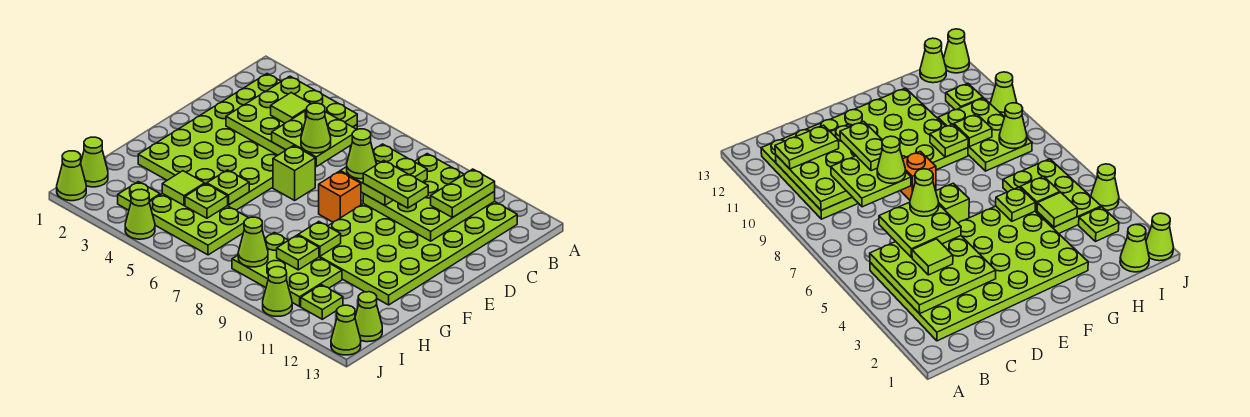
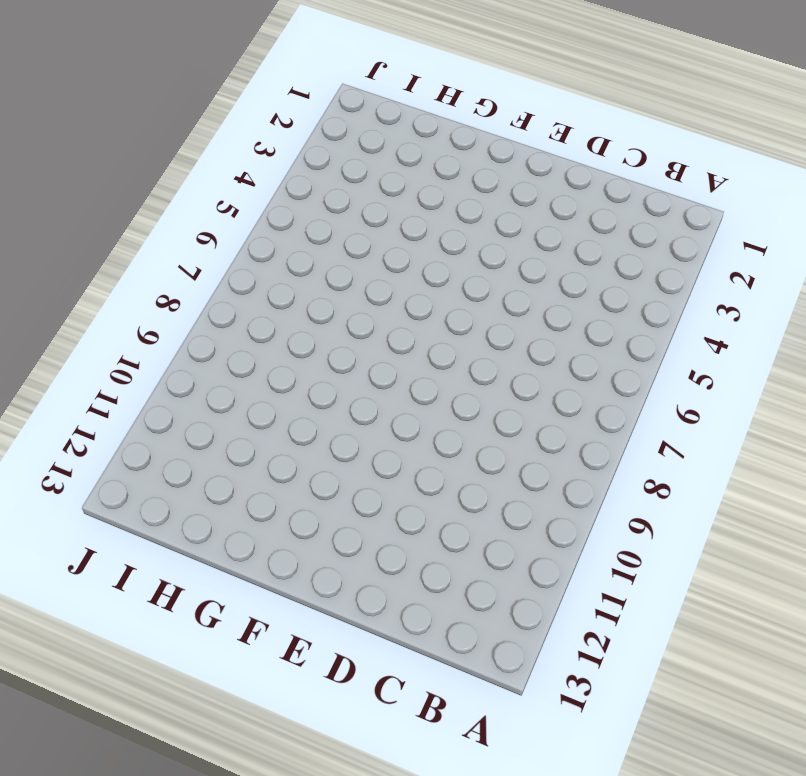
none -> lime 4x6 plate [138,74,357,210]
none -> lime 4x6 plate [319,201,517,305]
none -> lime 1x1 brick [273,146,315,200]

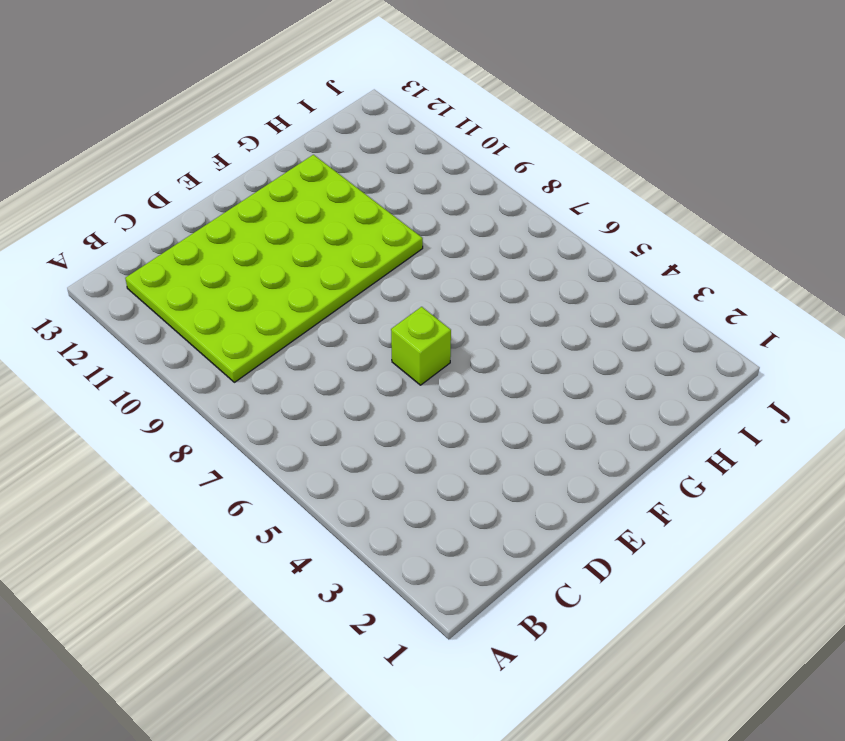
none -> lime 4x6 plate [138,74,357,210]
none -> orange 1x1 brick [319,171,361,222]
none -> lime 2x3 plate [149,194,248,255]

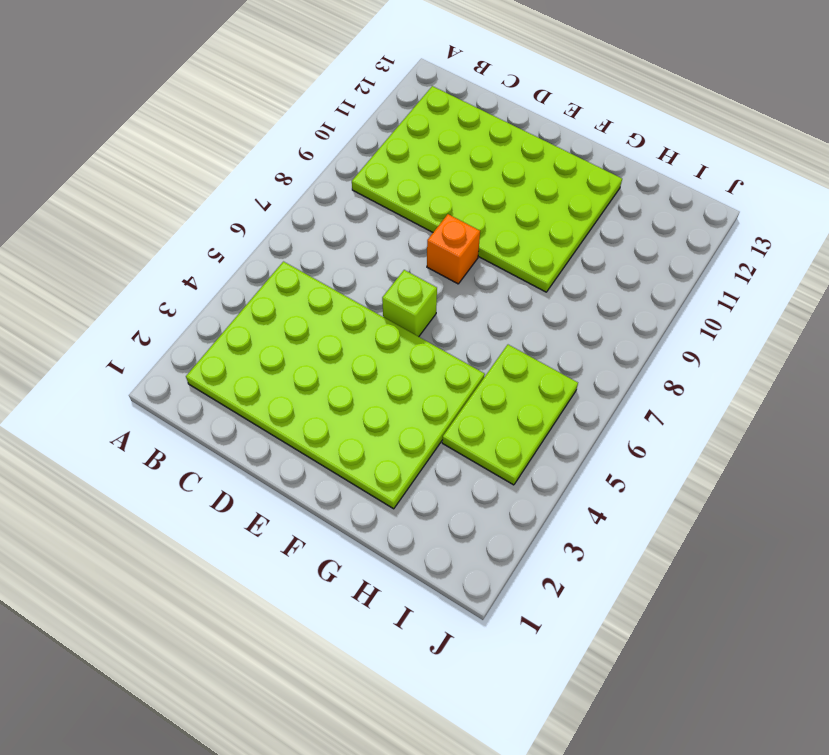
none -> lime 2x3 plate [232,232,342,306]
none -> lime 1x1 cone [81,137,108,187]
none -> lime 1x1 plate [118,182,160,210]

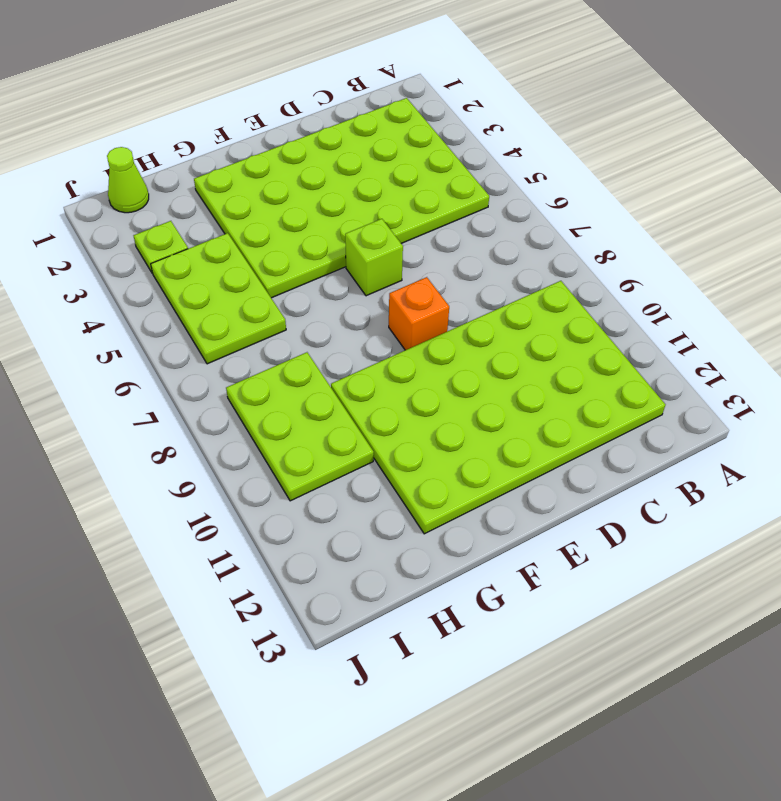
none -> lime 1x1 plate [301,285,343,319]
none -> lime 1x1 cone [355,292,382,342]
none -> lime 1x1 cone [57,151,86,201]

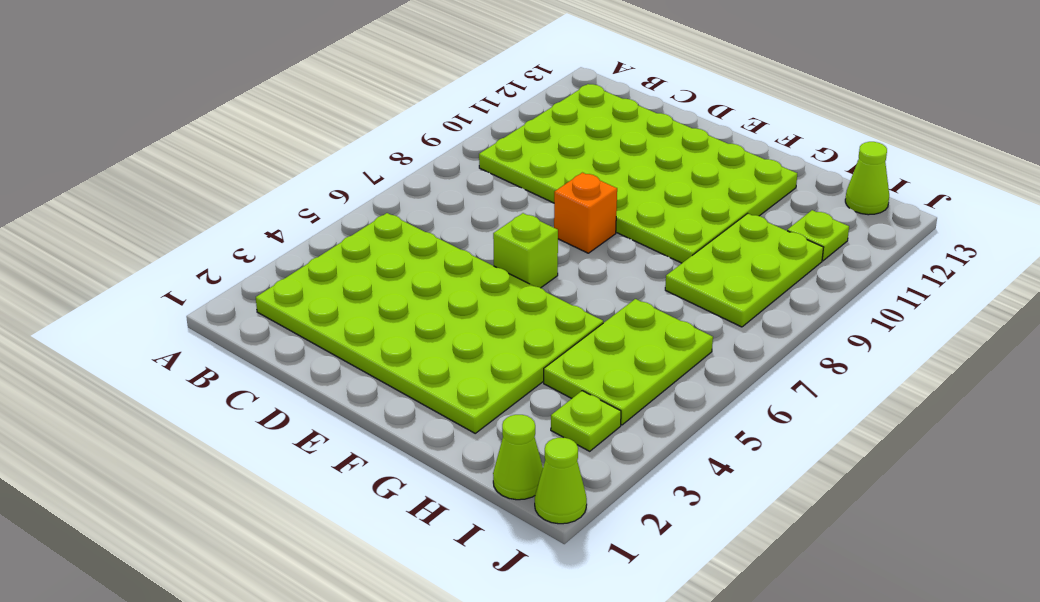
none -> lime 1x1 cone [125,189,155,239]
none -> lime 1x1 cone [263,267,292,316]
none -> lime 1x1 cone [331,305,361,355]

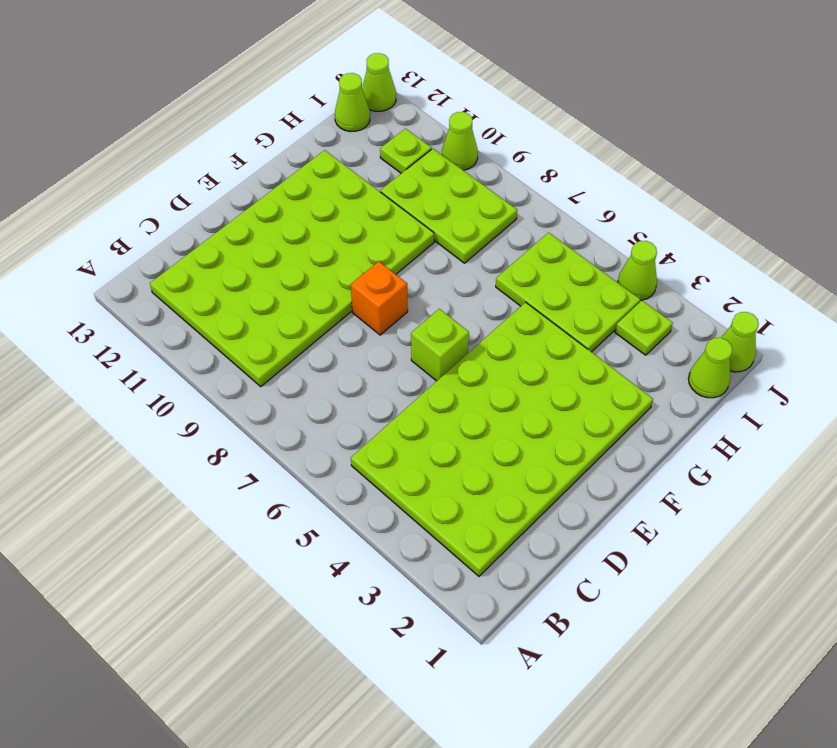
none -> lime 3x3 plate [226,76,357,155]
none -> lime 3x3 plate [363,154,495,241]
none -> lime 1x1 plate [207,170,249,205]

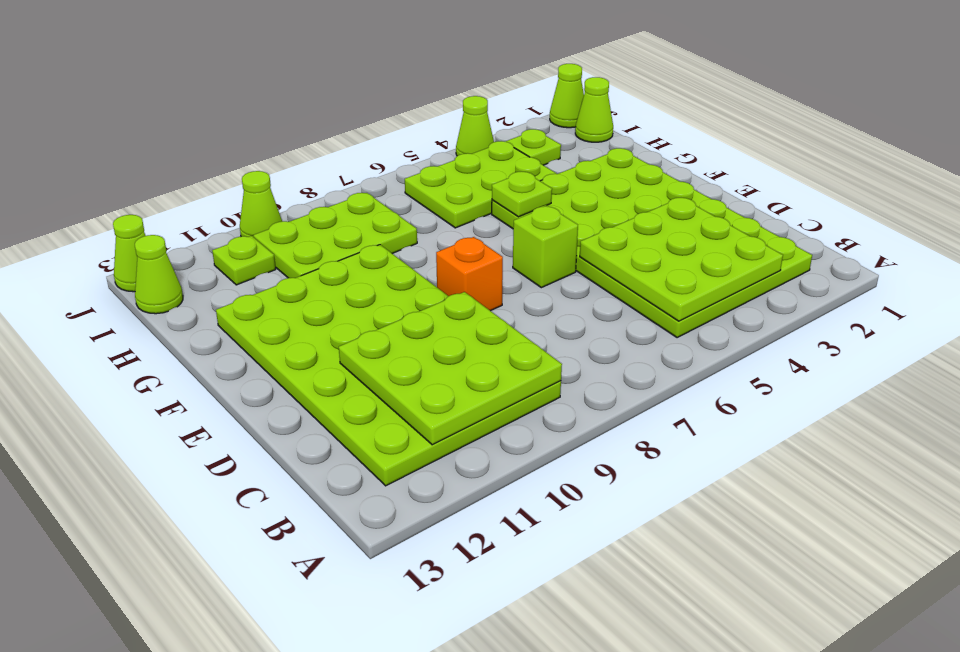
none -> lime 1x1 plate [298,222,341,256]
none -> lime 1x1 tile [162,171,205,205]
none -> lime 1x1 plate [185,184,228,218]

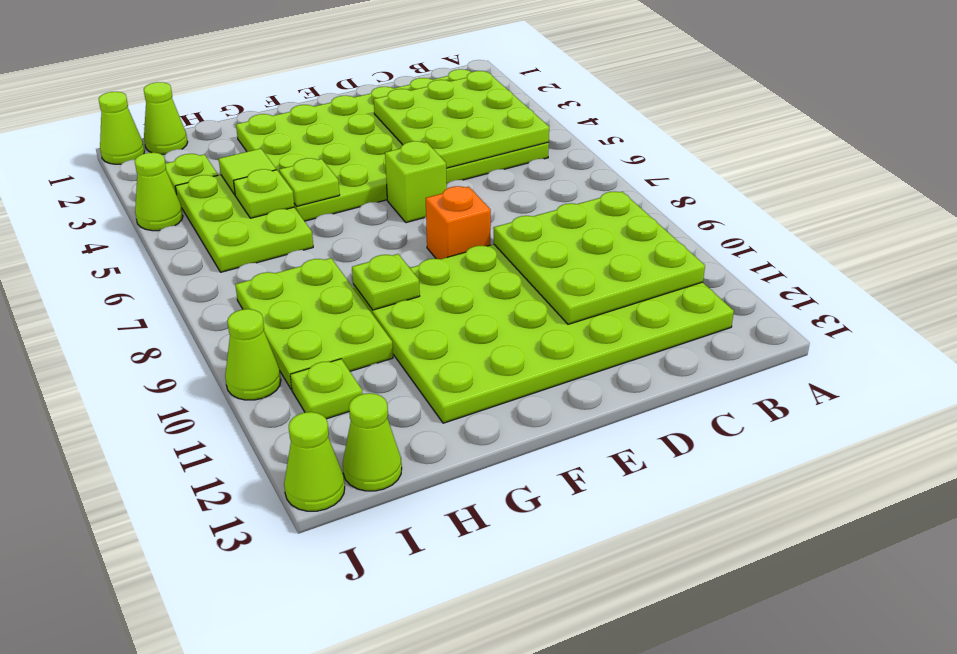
none -> lime 1x1 plate [277,235,319,270]
none -> lime 1x1 cone [238,217,268,267]
none -> lime 1x2 plate [431,169,495,218]

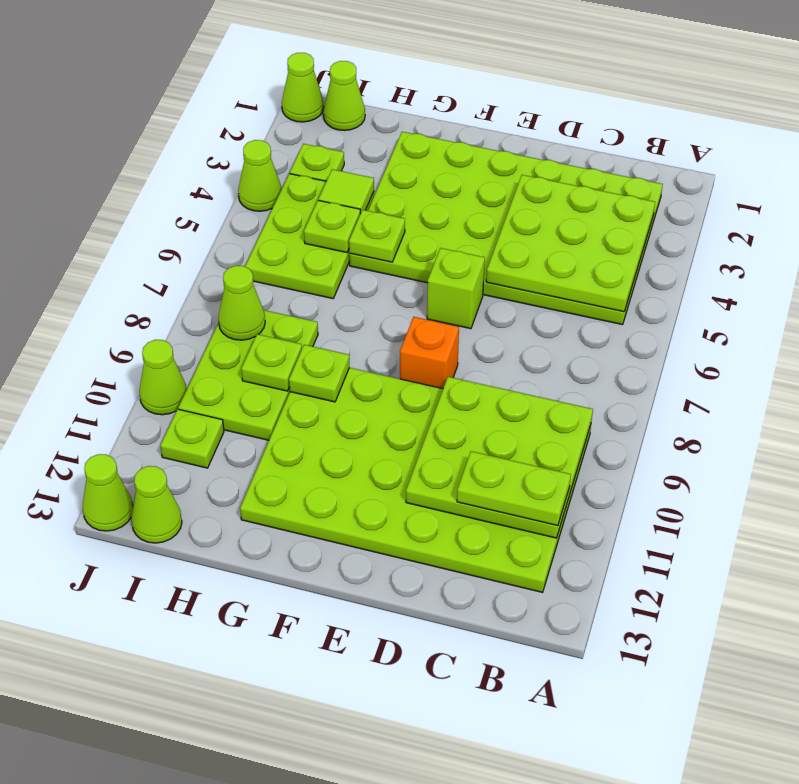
none -> lime 1x1 tile [271,93,311,123]
none -> lime 2x2 plate [272,110,357,167]
none -> lime 2x2 plate [340,144,427,205]

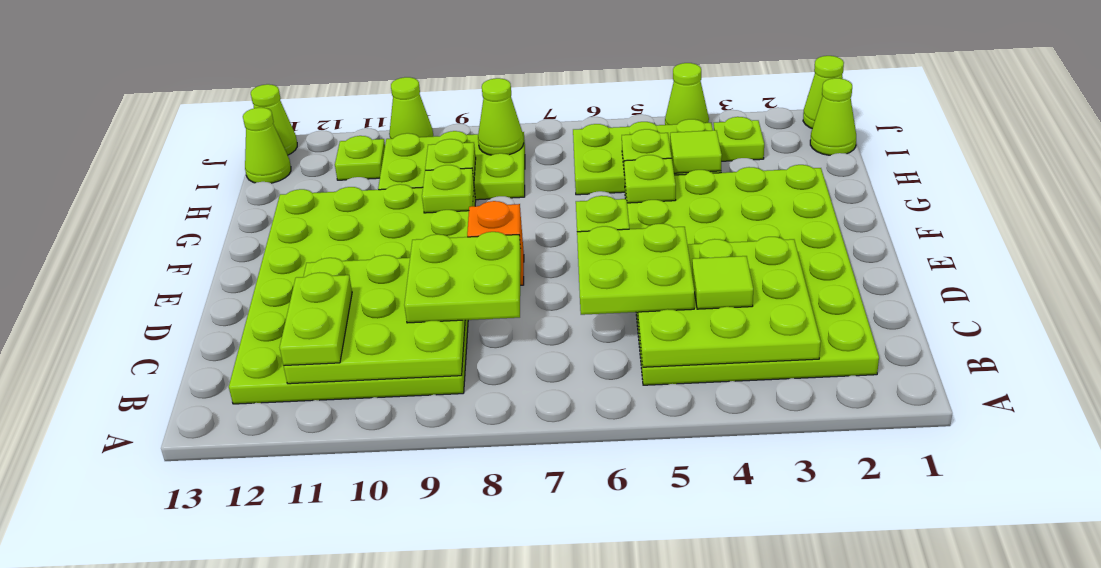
none -> lime 1x1 cone [301,103,331,153]
none -> lime 1x1 cone [347,129,376,179]
none -> lime 1x2 plate [363,161,428,208]

